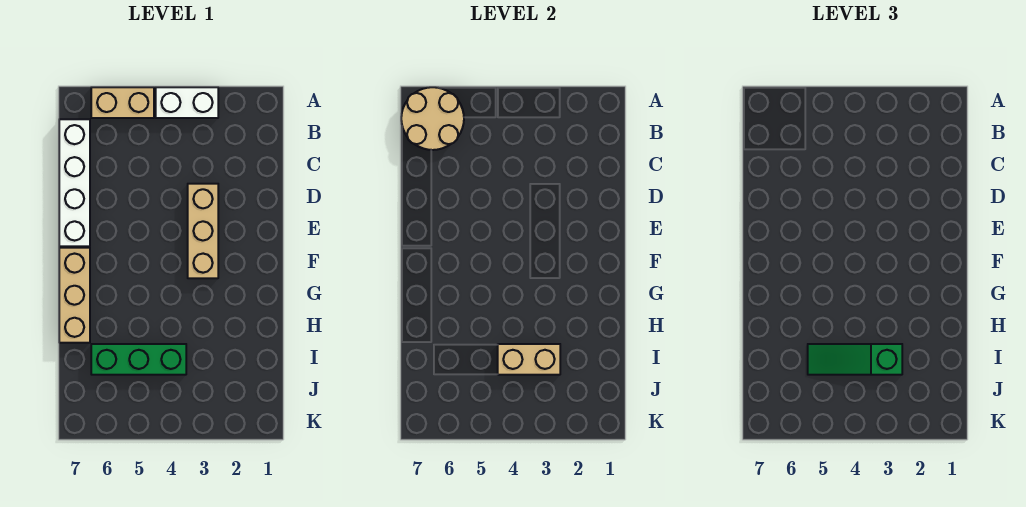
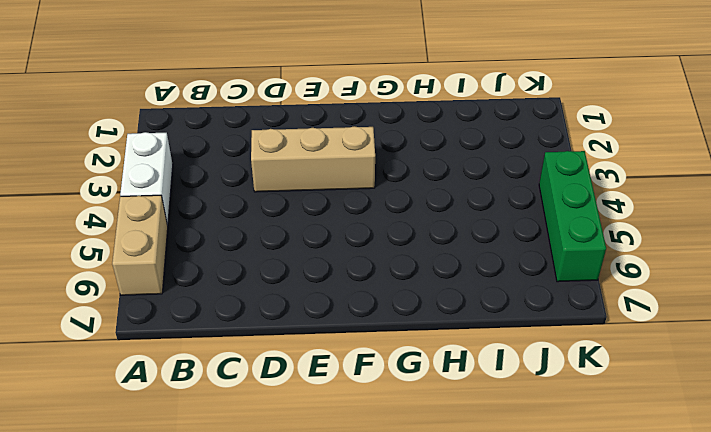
green 1x3 brick [539,151,606,282] -> green 1x3 brick moved to [91,344,186,375]
none -> white 1x4 brick [59,119,90,246]
none -> tan 1x3 brick [59,248,90,343]

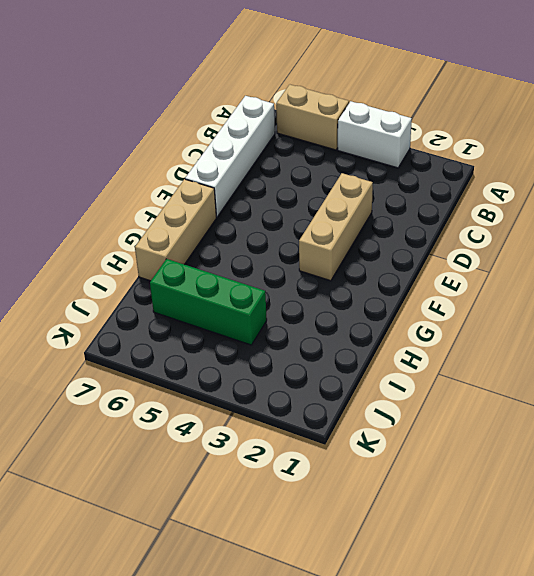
none -> tan 2x2 round brick [401,87,464,150]
none -> tan 1x2 brick [498,344,560,375]

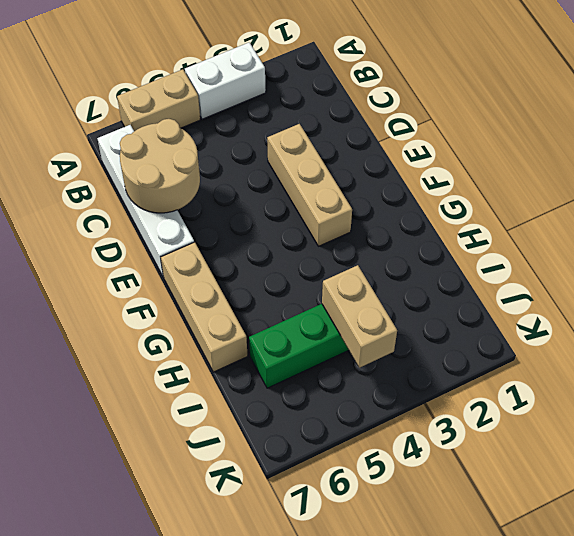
tan 2x2 round brick [120,119,200,213] -> tan 2x2 round brick moved to [401,87,464,150]
tan 1x2 brick [322,265,397,368] -> tan 1x2 brick turned to [498,344,560,375]
none -> green 1x3 slope [808,344,902,375]

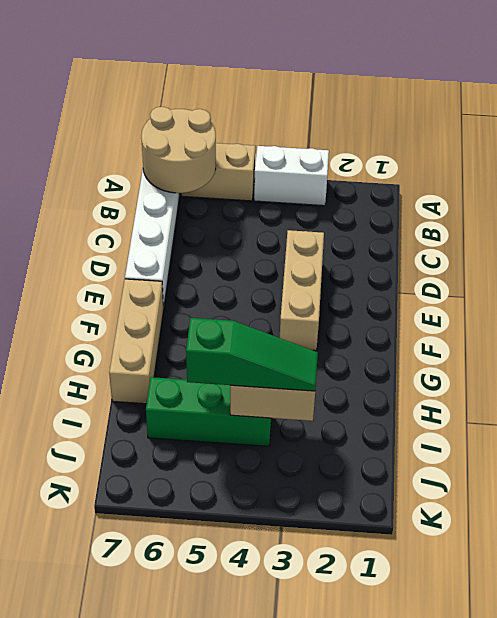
green 1x3 slope [186,318,318,391] -> green 1x3 slope turned to [808,344,902,375]

